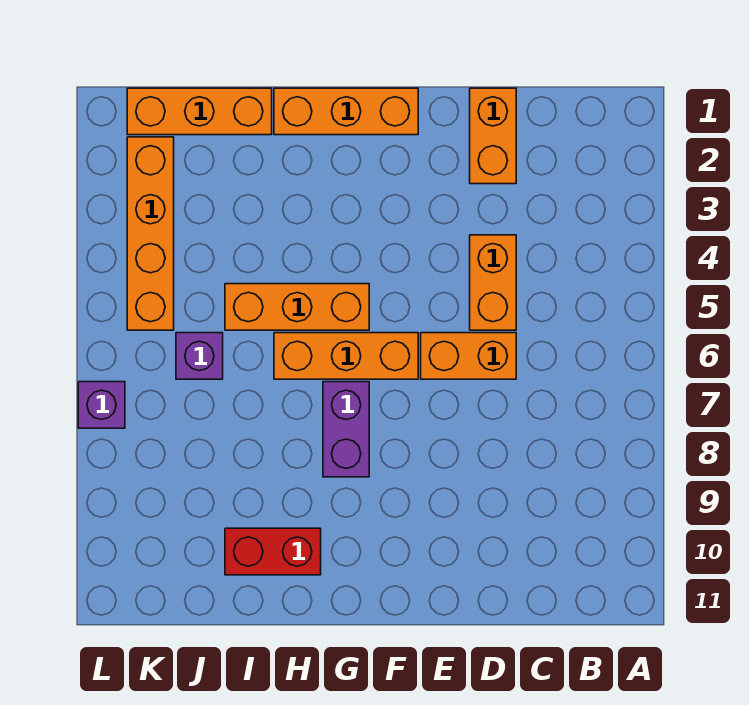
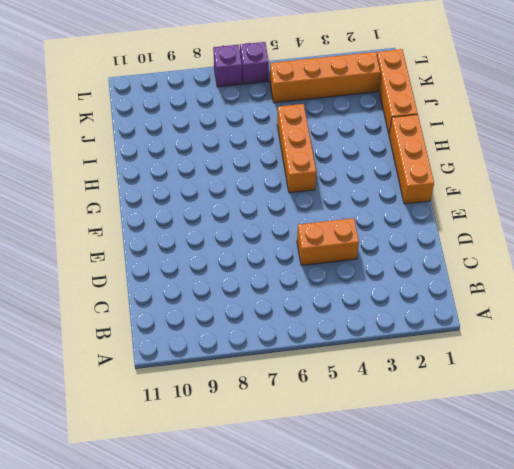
purple 1x1 brick [240,42,269,84] -> purple 1x1 brick moved to [176,333,223,379]
none -> orange 1x2 brick [470,88,516,184]
none -> orange 1x2 brick [421,333,516,379]
none -> orange 1x3 brick [274,333,418,379]

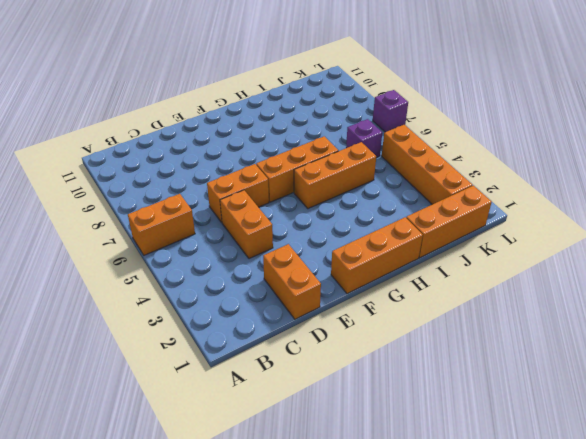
orange 1x2 brick [128,194,195,255] -> none
none -> purple 1x2 brick [323,382,369,477]
none -> red 1x2 brick [225,528,321,575]

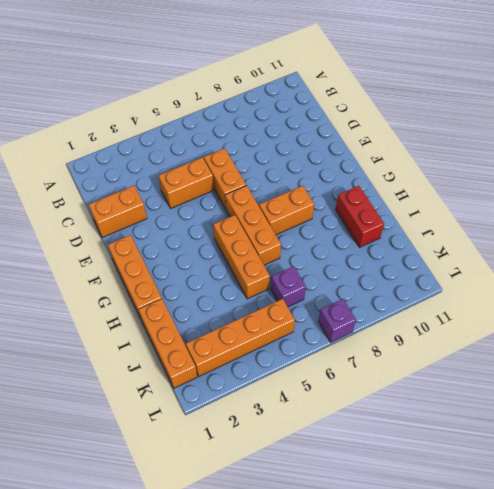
orange 1x2 brick [259,186,314,235] -> purple 1x2 brick [323,382,369,477]

